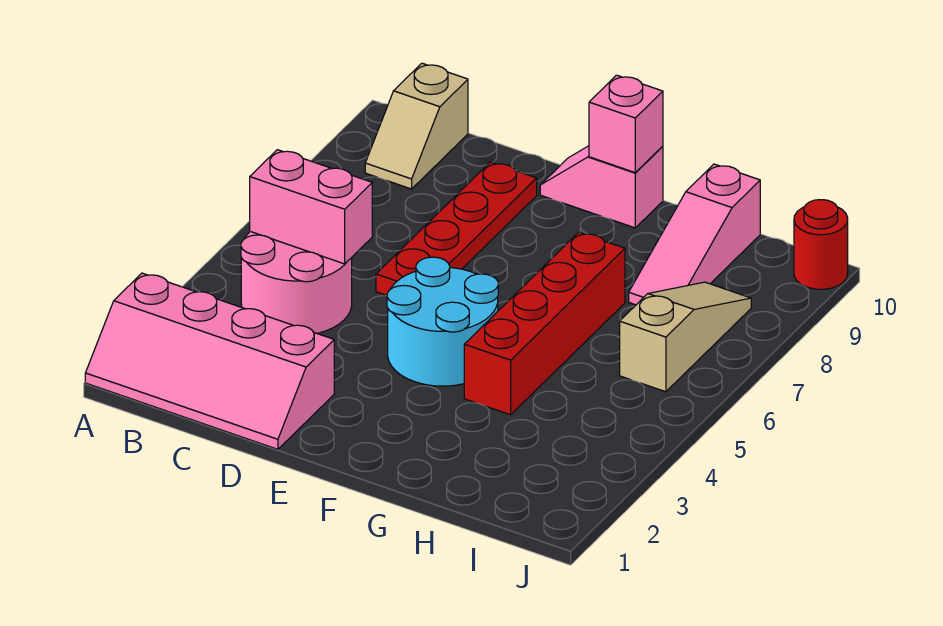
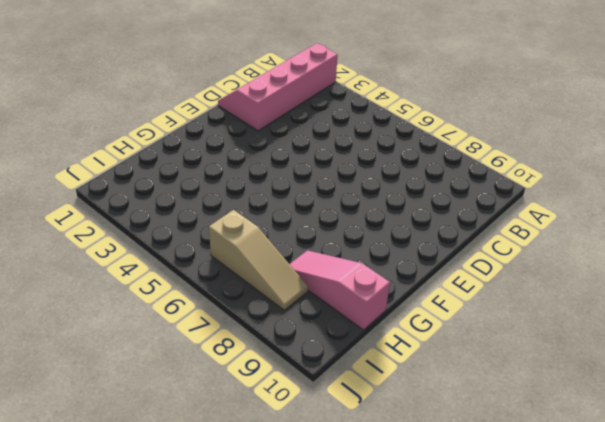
none -> pink 2x2 round brick [241,232,352,333]
none -> tan 1x2 slope [365,63,468,189]
none -> red 1x4 plate [376,162,537,296]

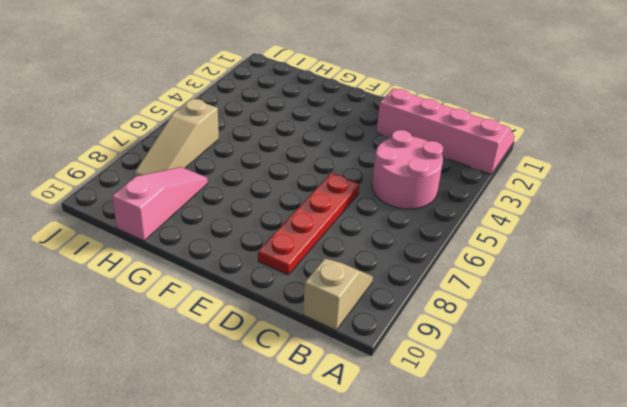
none -> cyan 2x2 round brick [387,257,498,386]
none -> pink 1x2 slope [540,146,663,228]
none -> red 1x4 brick [464,232,625,415]

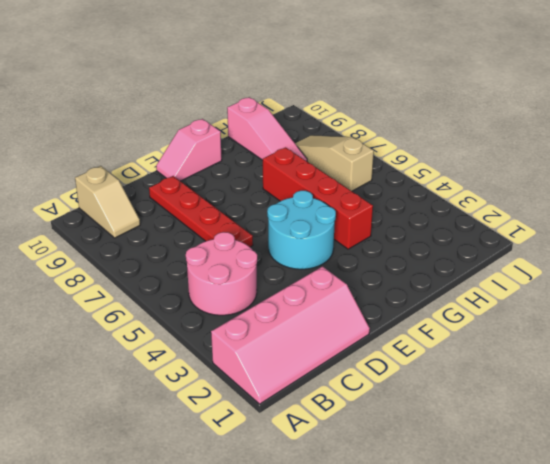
none -> red 1x1 round brick [794,200,848,289]
none -> pink 1x2 brick [250,150,372,264]
none -> pink 1x1 brick [589,75,663,173]

